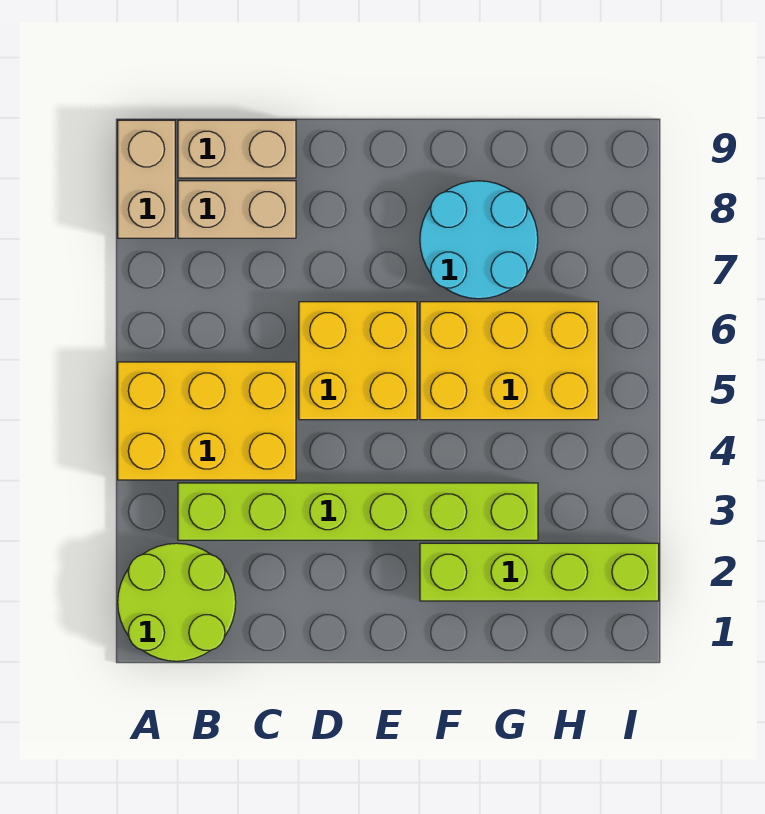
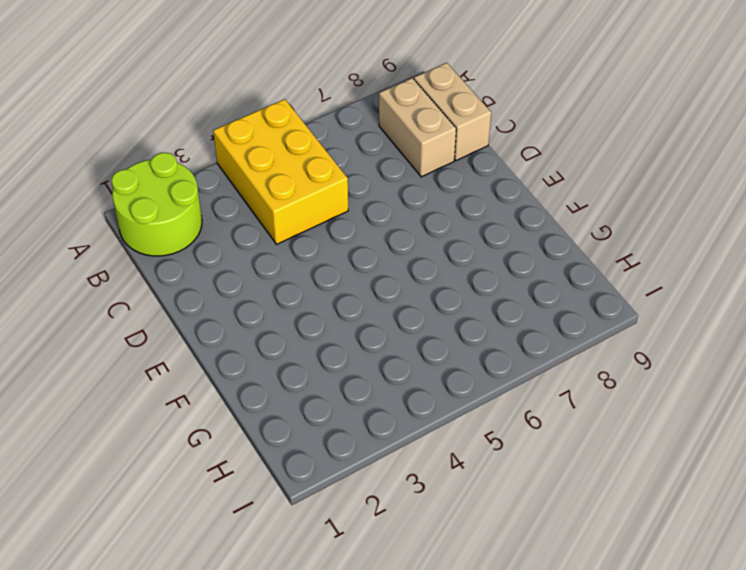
none -> tan 1x2 brick [118,120,175,238]
none -> lime 1x6 brick [178,483,538,540]

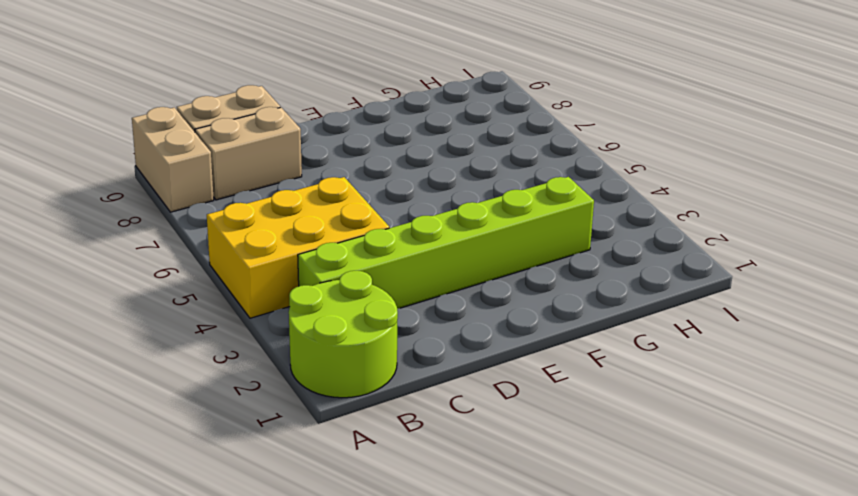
none -> yellow 2x2 brick [299,302,417,420]
none -> lime 1x4 brick [420,543,659,601]

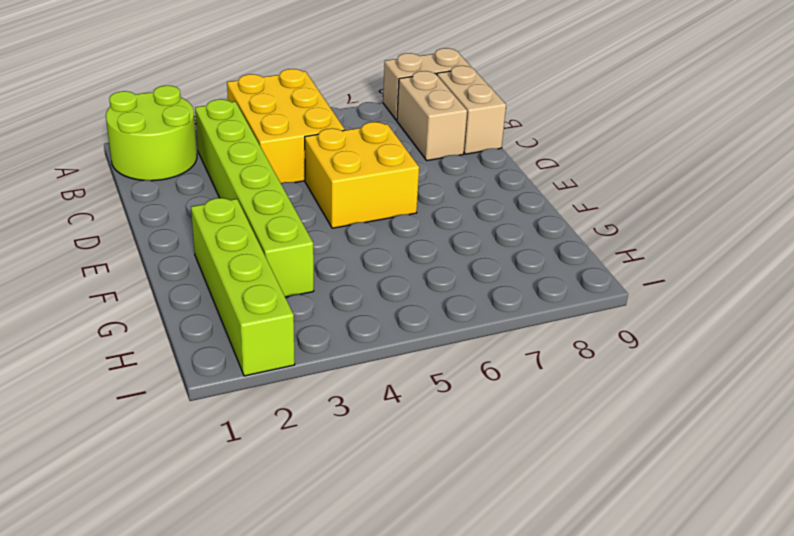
none -> yellow 2x3 brick [420,302,598,420]
none -> cyan 2x2 round brick [420,181,538,299]

